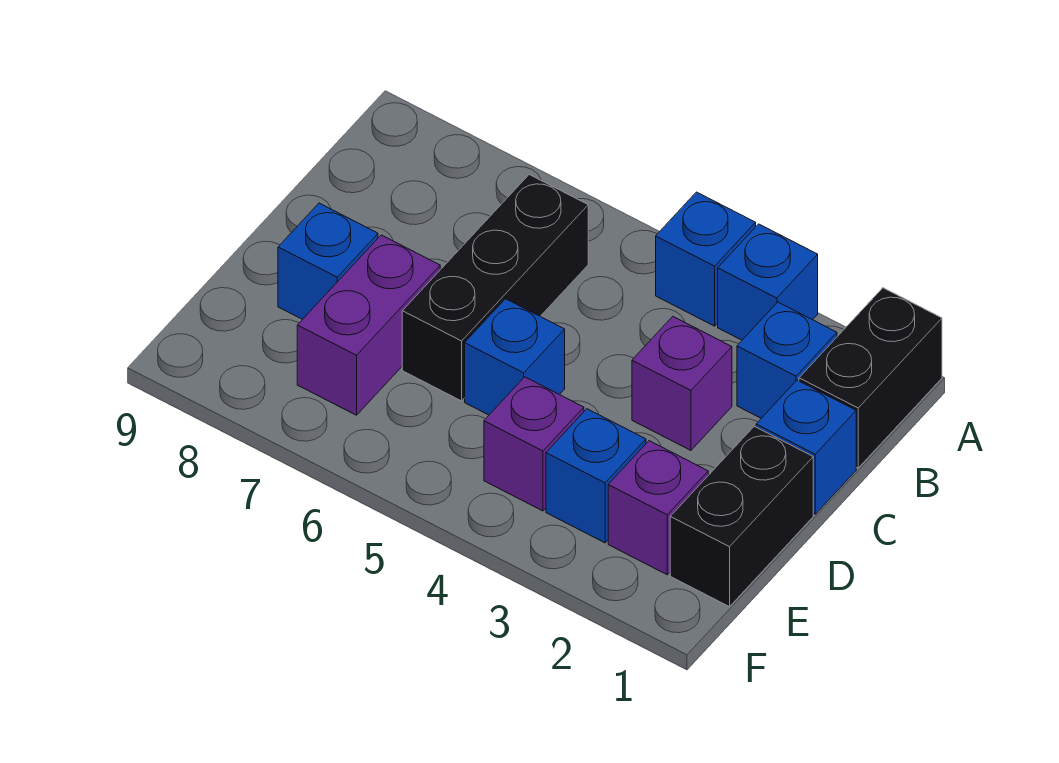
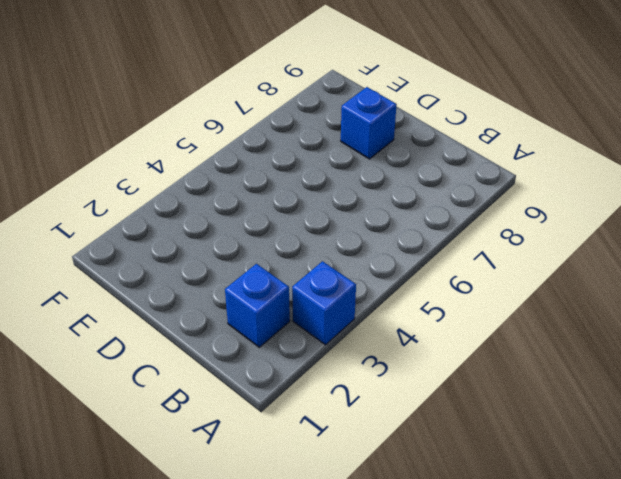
none -> black 1x2 brick [799,288,942,468]
none -> blue 1x1 brick [656,192,756,326]
none -> black 1x3 brick [402,175,588,401]

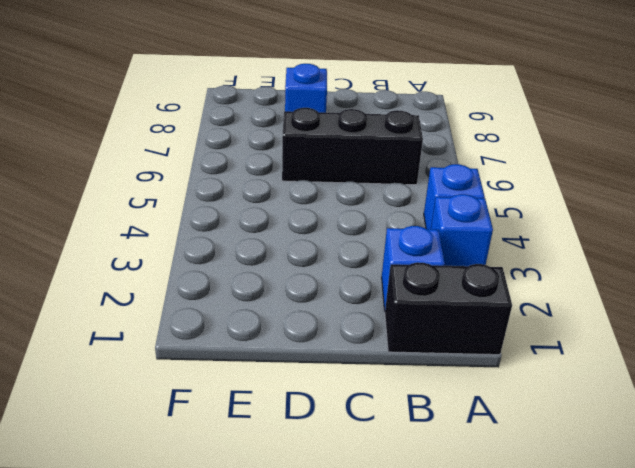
none -> blue 1x1 brick [756,380,856,514]
none -> purple 1x1 brick [632,317,732,450]
none -> black 1x2 brick [670,426,813,607]

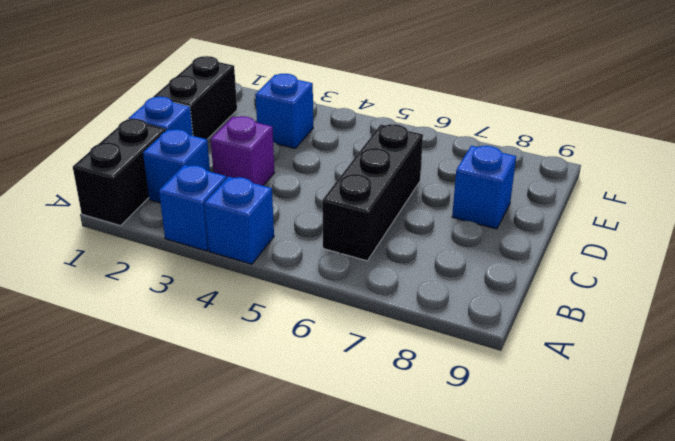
none -> blue 1x1 brick [465,299,565,415]
none -> purple 1x2 brick [297,235,440,415]
none -> purple 1x1 brick [608,441,708,575]

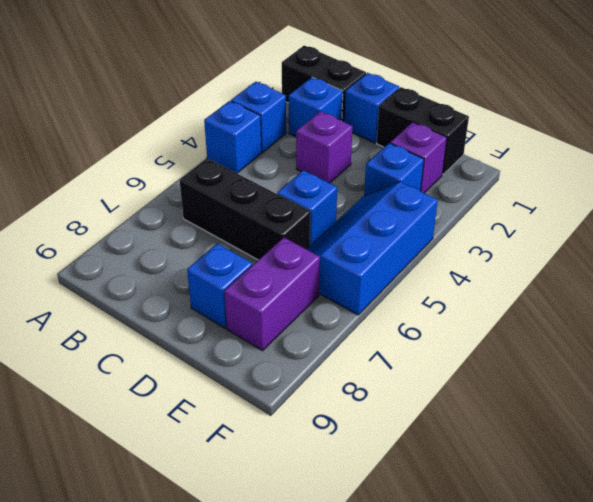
blue 2x3 slope [307,182,438,315] -> purple 1x1 brick [484,377,584,511]
purple 1x2 brick [224,238,320,351] -> purple 1x2 brick turned to [297,235,440,415]

